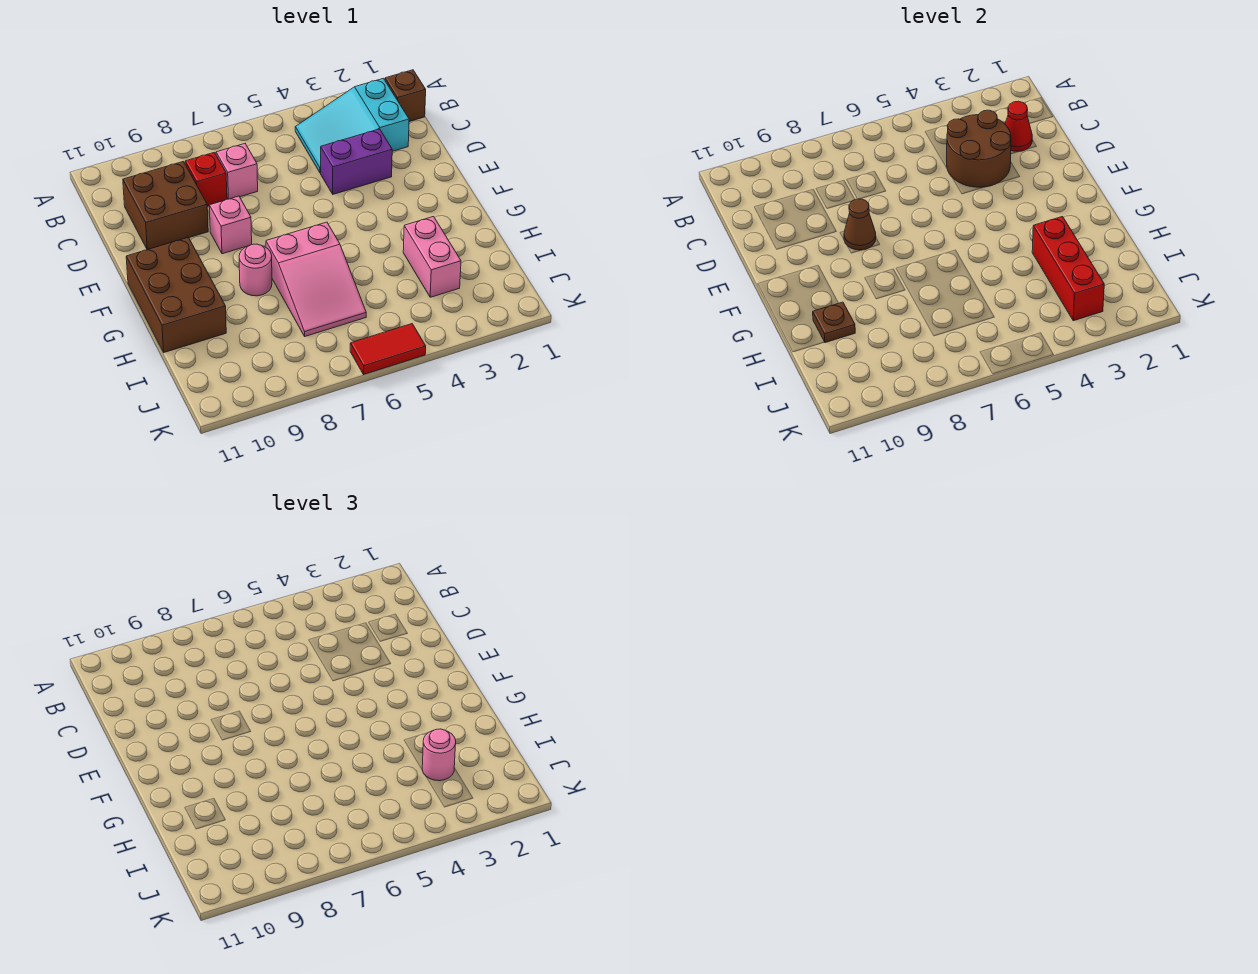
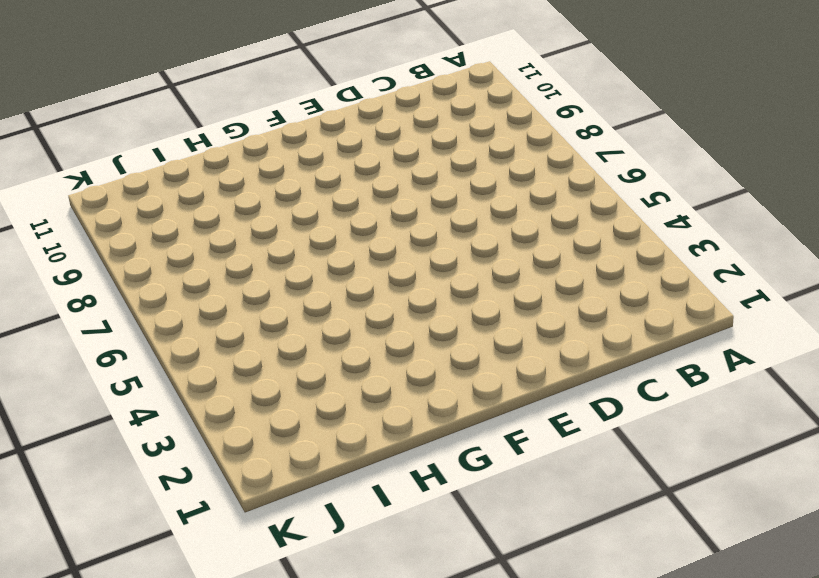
none -> brown 1x1 brick [385,70,426,122]
none -> cyan 2x3 slope [295,78,409,173]
none -> pink 1x1 brick [216,144,258,199]

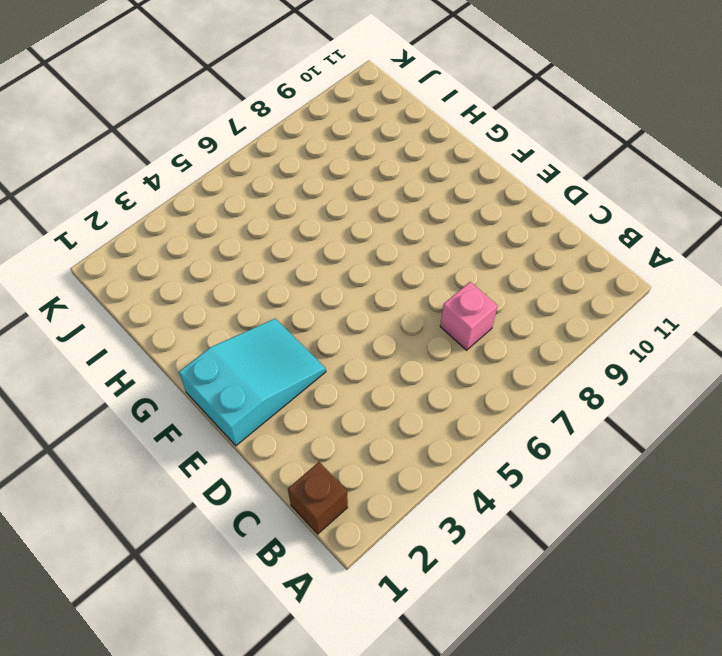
cyan 2x3 slope [179,319,326,446] -> cyan 2x3 slope moved to [295,78,409,173]
none -> red 1x1 brick [185,152,227,206]
none -> brown 2x2 brick [123,162,208,250]
none -> purple 1x2 brick [321,129,392,194]

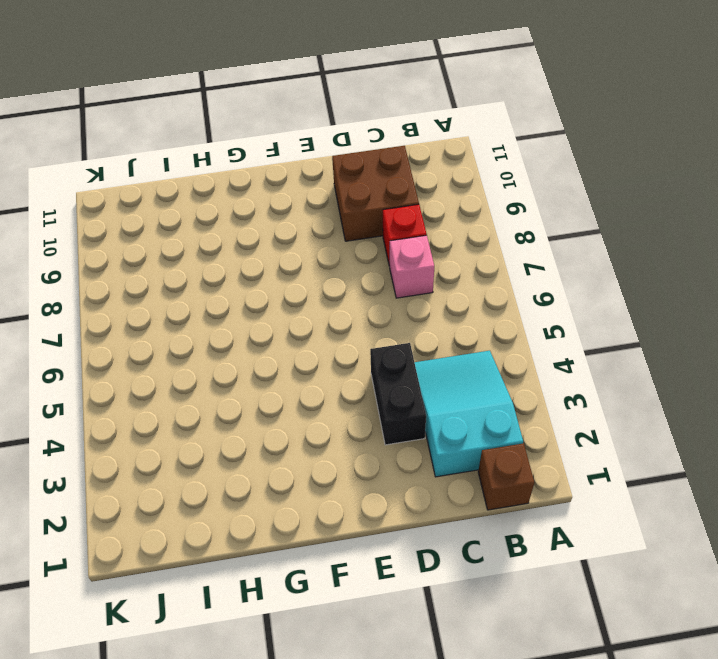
black 1x2 brick [370,343,426,445] -> purple 1x2 brick [321,129,392,194]
none -> pink 1x1 brick [209,196,252,254]
none -> brown 2x3 brick [126,237,226,352]
none -> pink 2x3 slope [266,222,366,336]

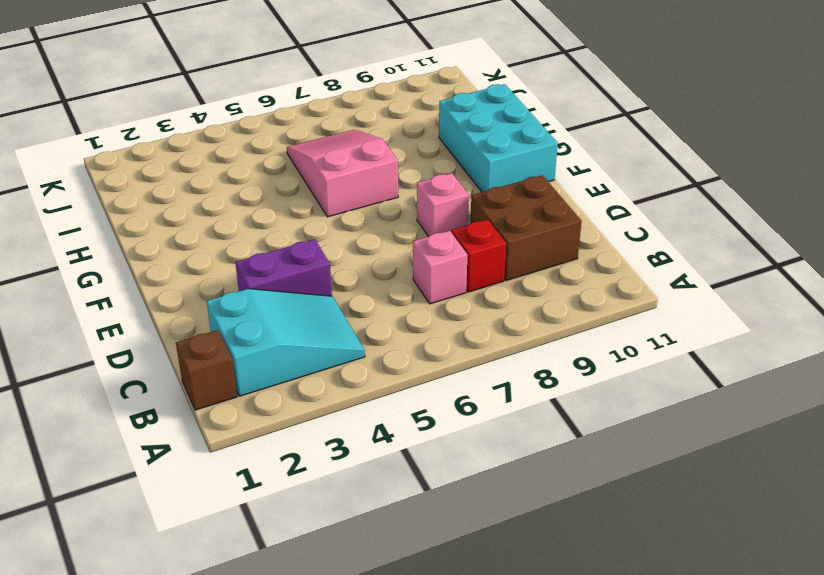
cyan 2x3 brick [439,84,558,192] -> brown 2x3 brick [126,237,226,352]
none -> pink 1x1 round brick [239,244,272,296]
none -> pink 1x2 brick [403,217,461,297]
none -> red 1x2 tile [350,324,426,375]

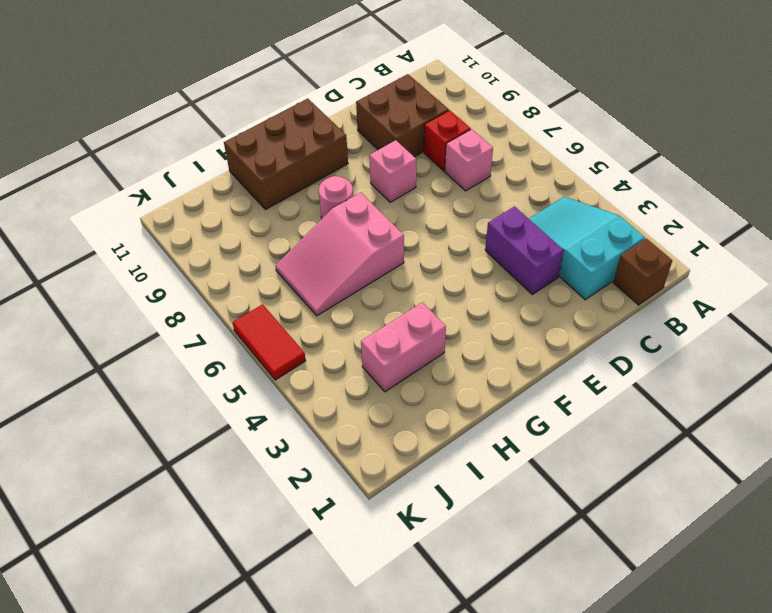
none -> red 1x1 cone [1005,101,1032,151]
none -> brown 2x2 round brick [947,110,1011,187]
none -> brown 1x1 cone [844,199,876,250]

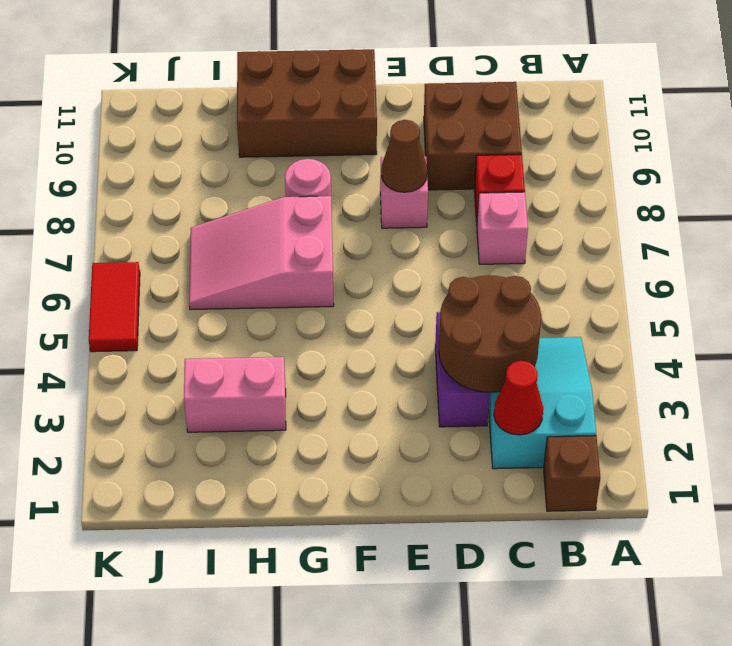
none -> red 1x3 brick [1032,217,1104,321]
none -> brown 1x1 plate [813,302,855,343]
none -> pink 1x1 round brick [422,729,456,781]

